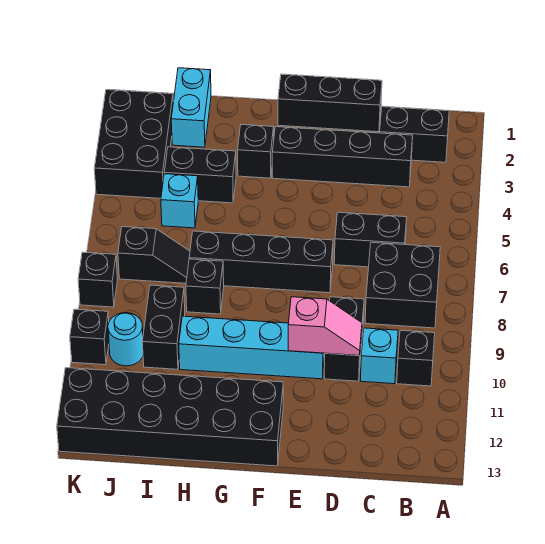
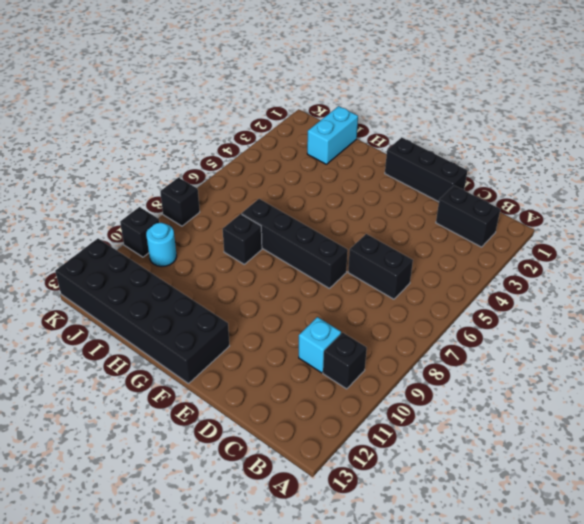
none -> black 2x2 brick [365,242,440,328]
none -> black 1x4 brick [272,127,413,187]
none -> black 1x2 brick [324,297,364,381]

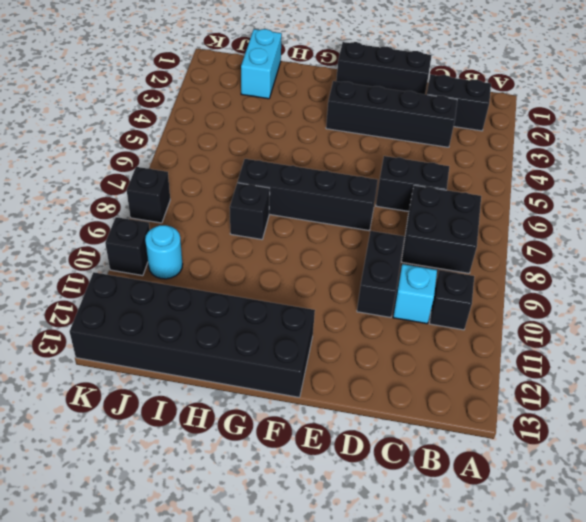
none -> cyan 1x4 brick [179,316,325,379]
none -> black 1x1 brick [238,125,274,178]
none -> black 1x2 brick [164,147,236,203]

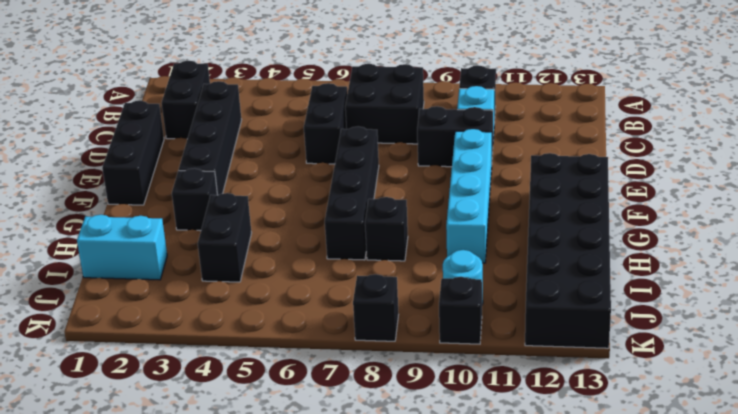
none -> cyan 1x1 brick [161,174,198,228]
none -> black 1x2 slope [118,227,190,283]
none -> black 1x2 brick [142,285,185,369]

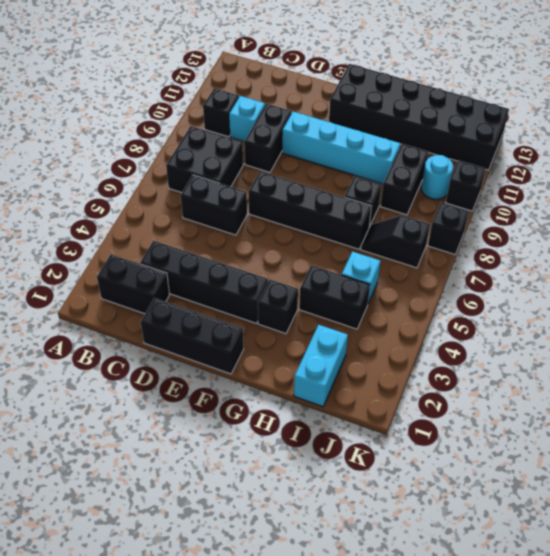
none -> black 2x3 brick [94,90,173,198]
none -> pink 1x2 slope [288,297,362,356]

